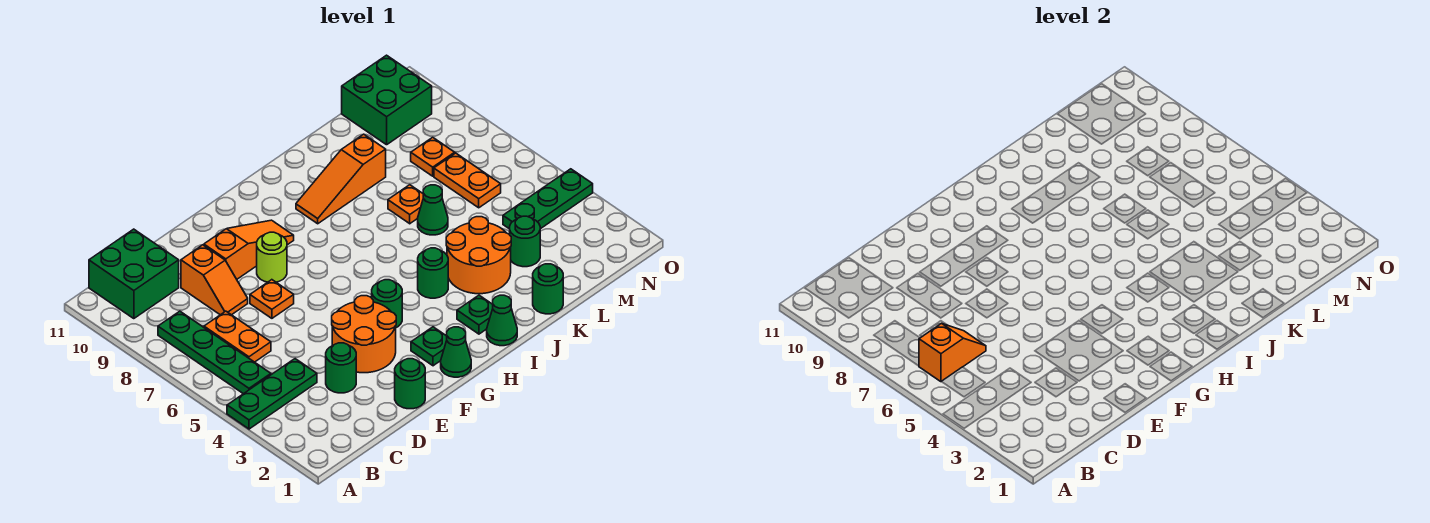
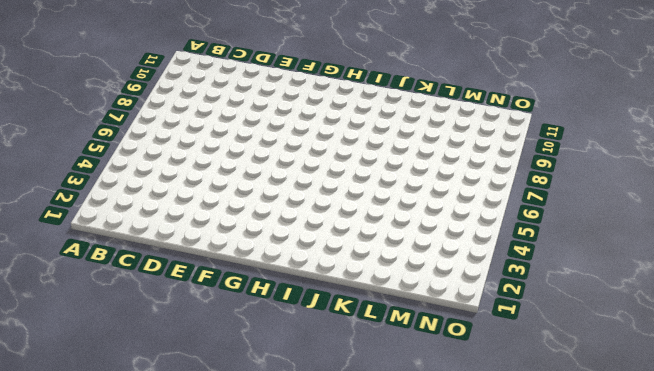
none -> green 1x3 plate [227,359,317,429]
none -> green 1x4 plate [158,311,271,394]
none -> green 2x2 brick [89,229,179,319]

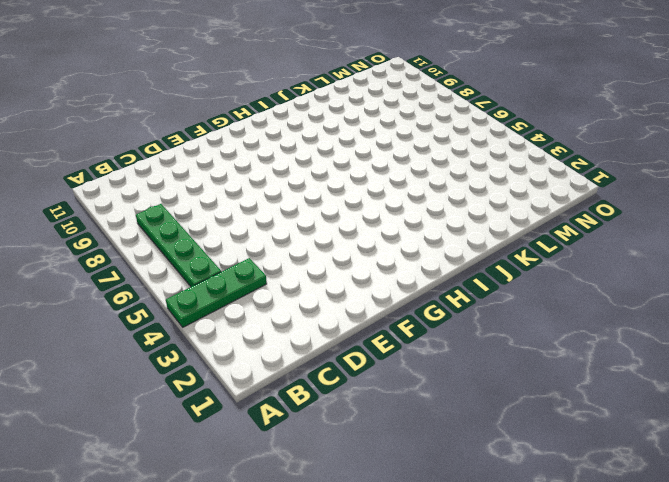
none -> green 2x2 brick [89,229,179,319]
none -> orange 1x2 plate [204,311,271,362]
none -> green 1x1 round brick [326,343,356,393]

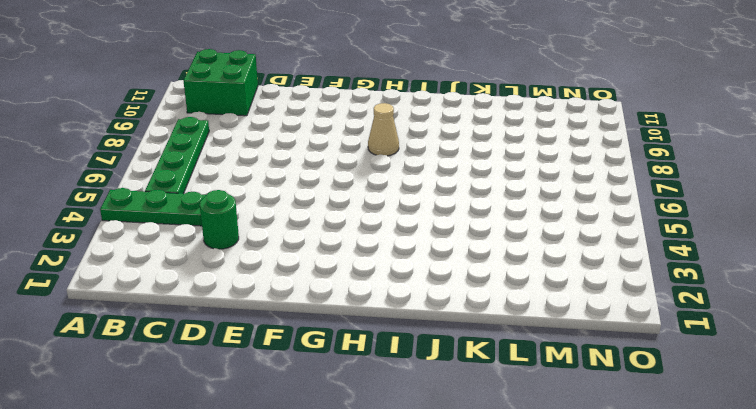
tan 1x1 cone [368,103,399,156] -> none
none -> orange 1x2 plate [204,311,271,362]
none -> orange 1x2 slope [181,245,248,315]
none -> green 1x1 round brick [395,359,425,409]

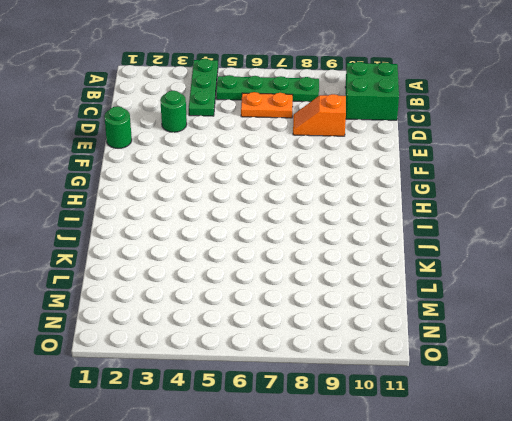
none -> orange 2x2 round brick [332,296,396,373]
none -> orange 1x1 plate [250,280,294,318]
none -> orange 1x3 slope [204,220,294,279]

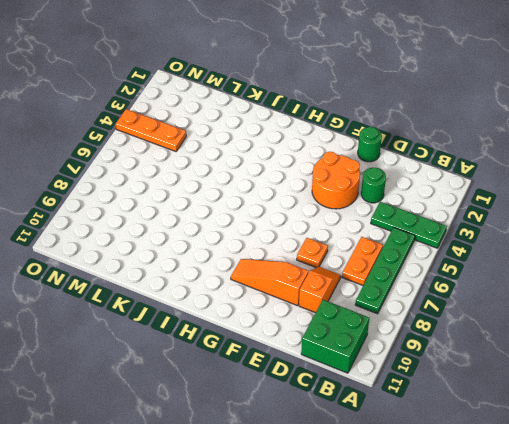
orange 1x3 plate [116,109,186,151] -> green 1x3 plate [503,169,593,229]
none -> lime 1x1 round brick [257,232,287,282]
none -> green 1x1 cone [441,327,471,377]
none -> green 1x1 plate [411,327,447,366]

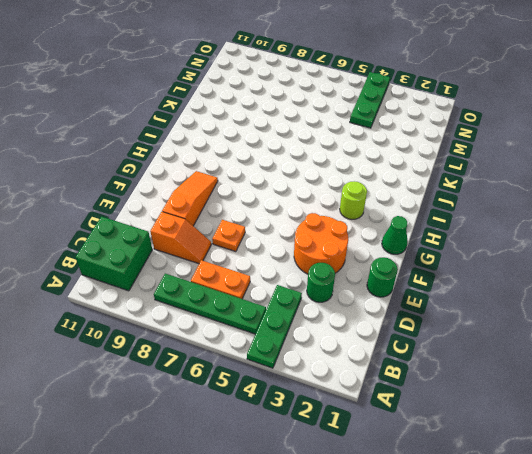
lime 1x1 round brick [340,182,367,219] -> lime 1x1 round brick moved to [257,232,287,282]
none -> green 1x1 plate [411,327,447,366]
none -> green 1x1 round brick [372,280,402,328]
none -> green 1x1 cone [487,295,517,346]

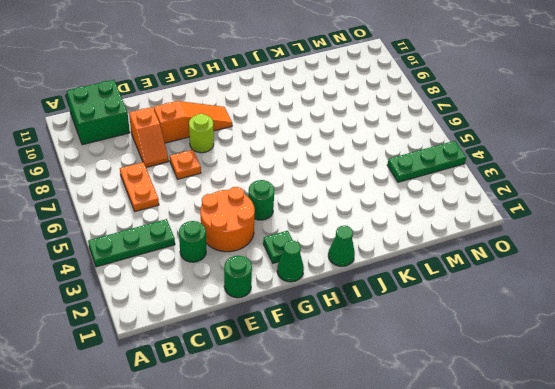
none -> green 1x4 plate [158,311,271,394]
none -> green 1x1 plate [457,295,493,334]
none -> green 1x1 round brick [418,248,448,298]

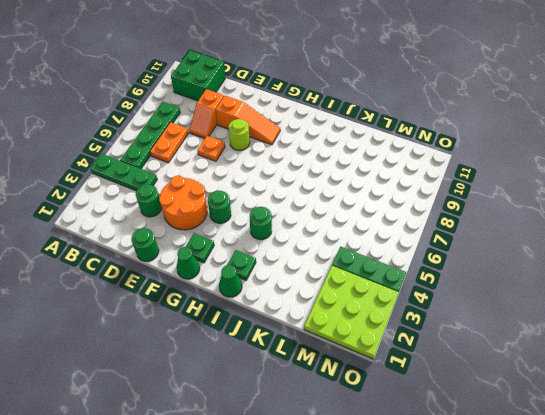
lime 3x3 plate [304,266,399,359] -> none
none -> orange 1x3 slope [296,134,386,224]
none -> orange 2x2 round brick [446,217,511,294]
none -> green 1x1 round brick [533,264,563,314]

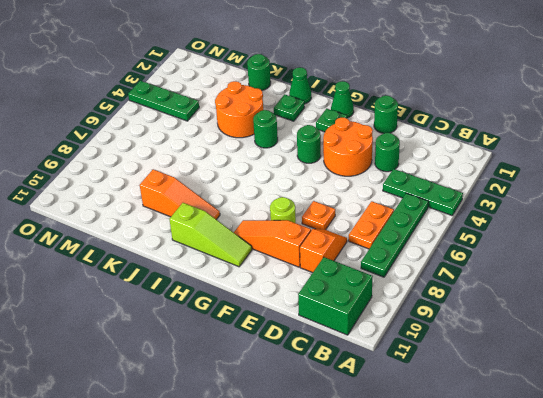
lime 1x3 slope [169,203,252,267] -> none
none -> green 1x1 cone [418,185,448,235]
none -> orange 1x1 plate [388,185,423,224]
none -> green 1x1 round brick [510,216,540,267]

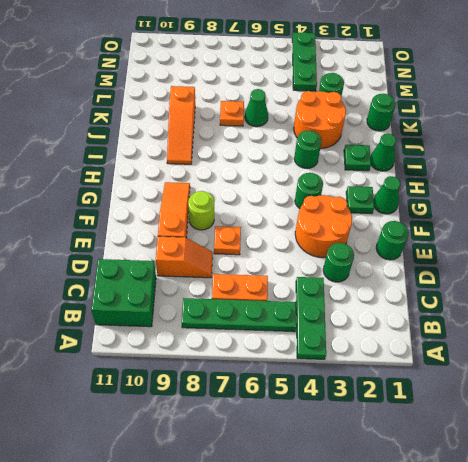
none -> orange 1x2 plate [434,153,501,208]
none -> orange 1x1 plate [411,137,455,176]
none -> green 2x2 brick [342,55,432,145]

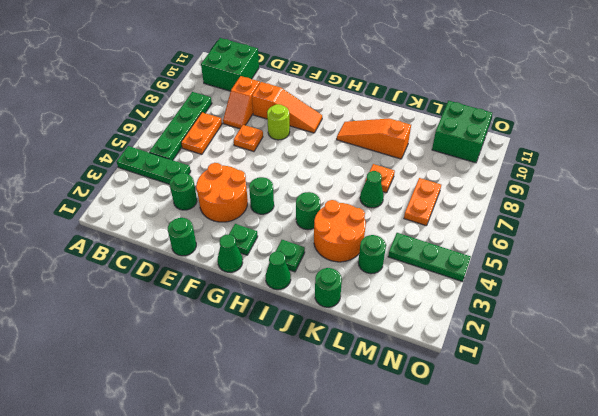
none -> orange 1x1 plate [411,137,455,176]
none -> orange 1x2 slope [919,323,986,382]

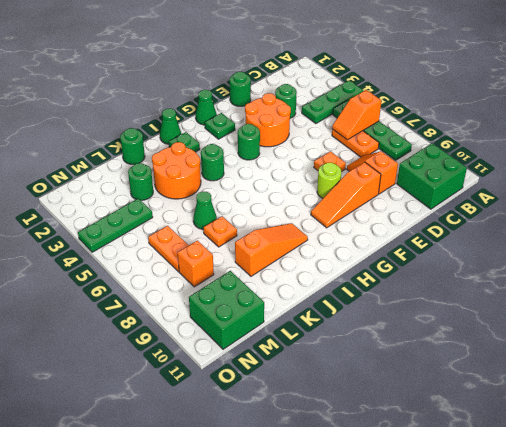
orange 1x1 brick [178,240,214,287] -> orange 1x1 plate [411,137,455,176]

